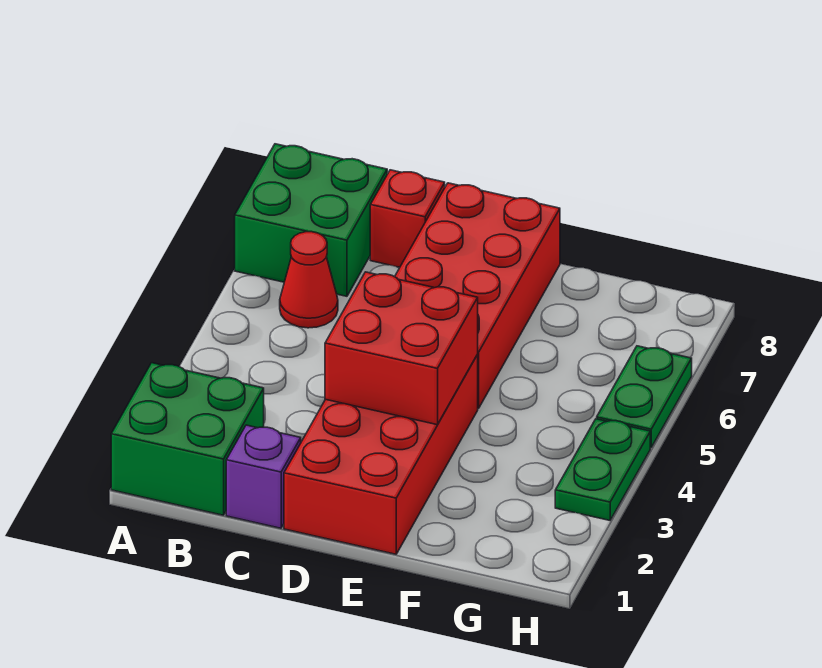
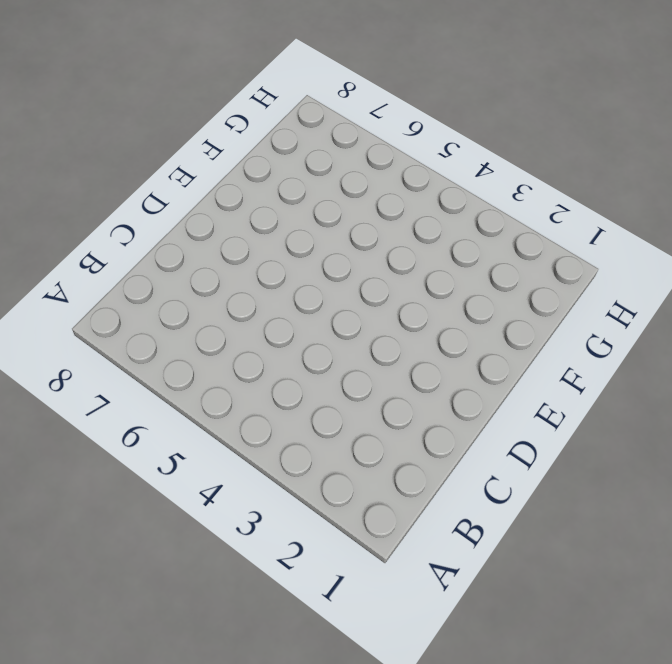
none -> green 2x2 brick [111,363,264,515]
none -> green 2x2 brick [235,144,387,296]

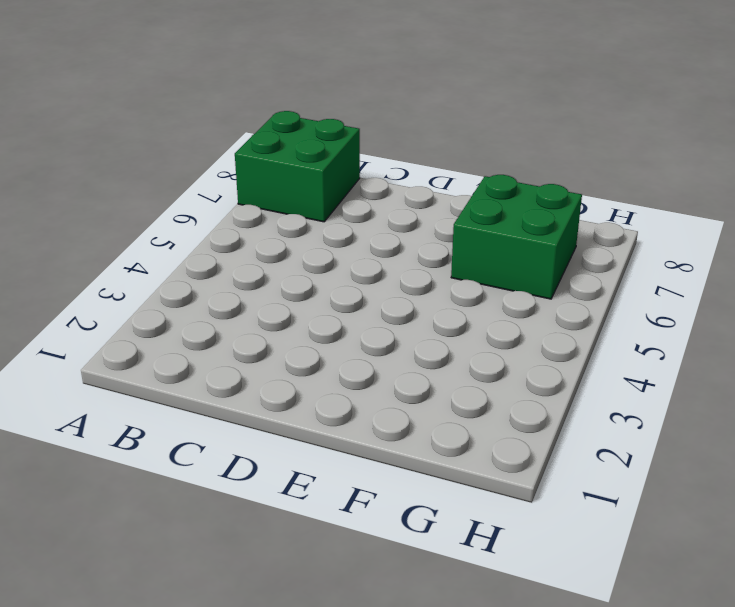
green 2x2 brick [451,175,582,299] -> green 2x2 brick moved to [111,363,264,515]
none -> red 1x1 cone [280,232,338,328]
none -> purple 1x1 brick [226,425,301,528]

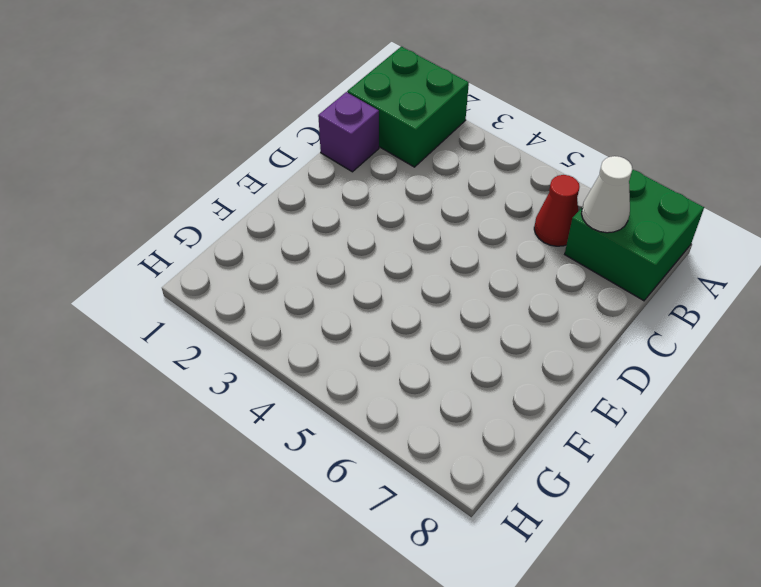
white 1x1 cone [582,156,632,233] -> none
none -> red 1x1 brick [370,170,445,267]
none -> red 2x4 brick [284,355,478,554]

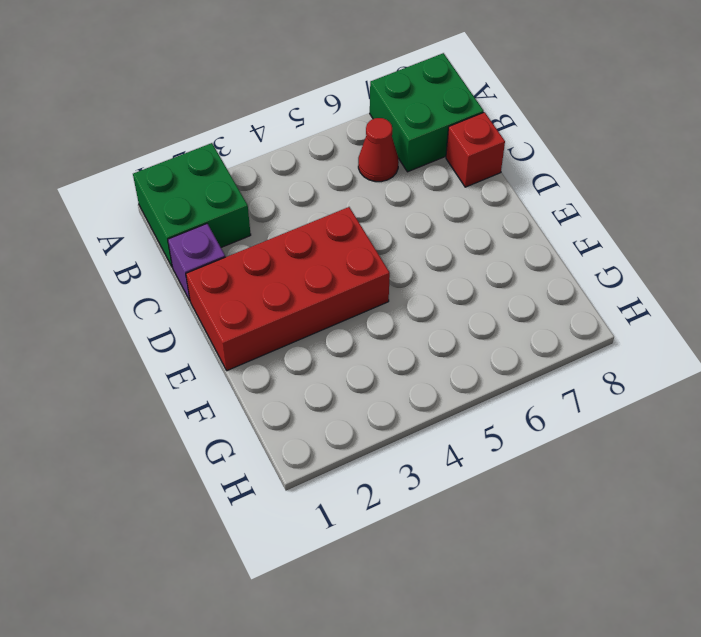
none -> red 2x4 brick [395,183,560,409]
none -> green 1x2 plate [555,419,650,520]

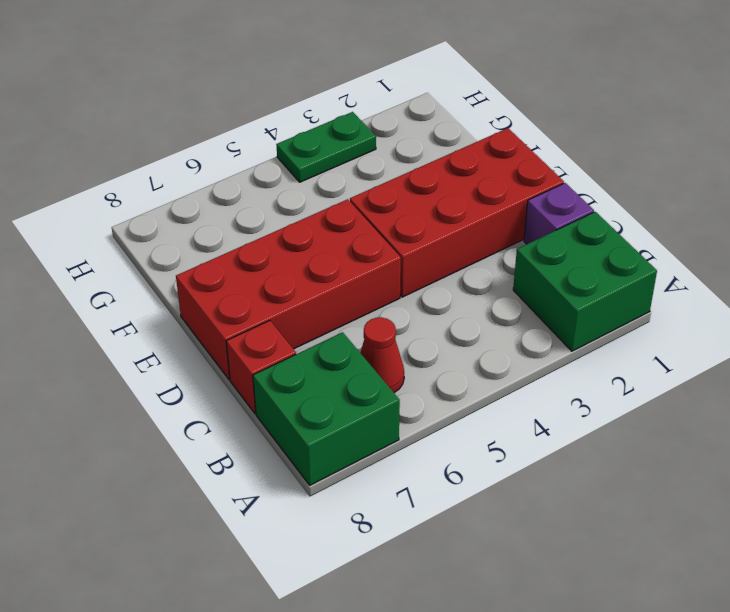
none -> green 1x2 plate [597,346,692,448]
none -> red 2x2 brick [325,272,478,425]

